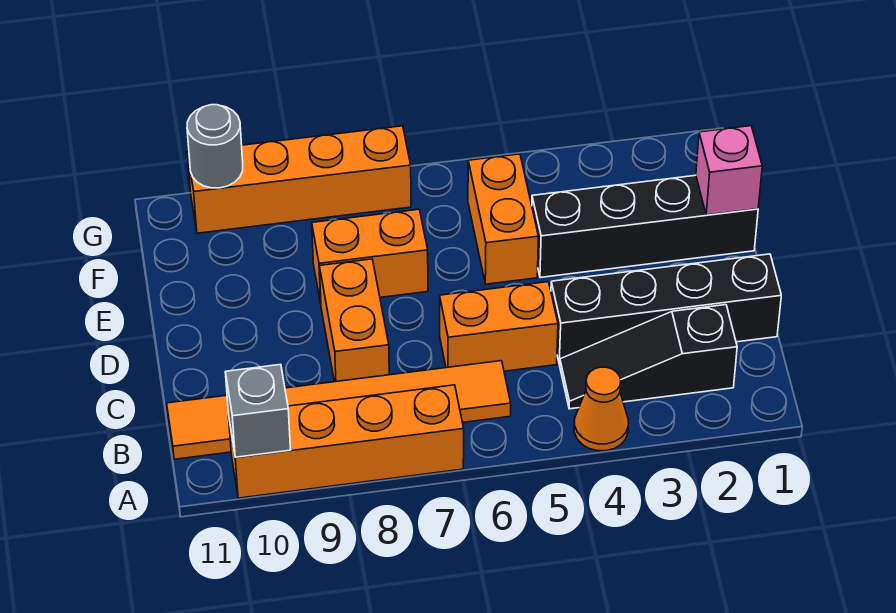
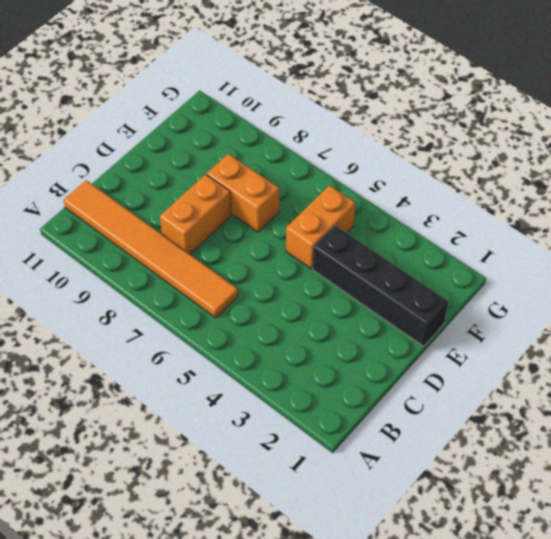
none -> orange 1x1 cone [574,367,628,451]
none -> orange 1x4 brick [229,385,464,498]
none -> black 1x3 slope [560,305,737,409]

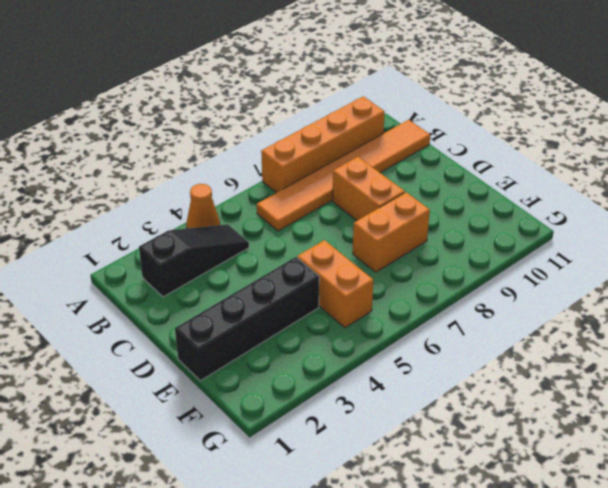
none -> black 1x4 brick [551,254,781,364]
none -> orange 1x2 brick [440,282,558,371]
none -> orange 1x4 brick [187,126,411,233]

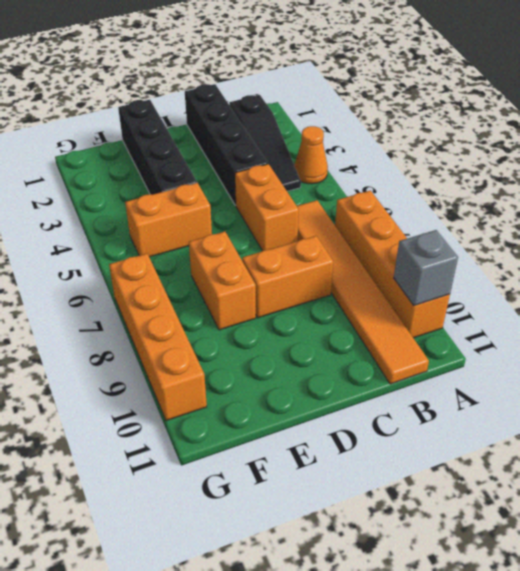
none -> pink 1x1 brick [696,126,762,215]
none -> grey 1x1 round brick [187,105,243,188]

